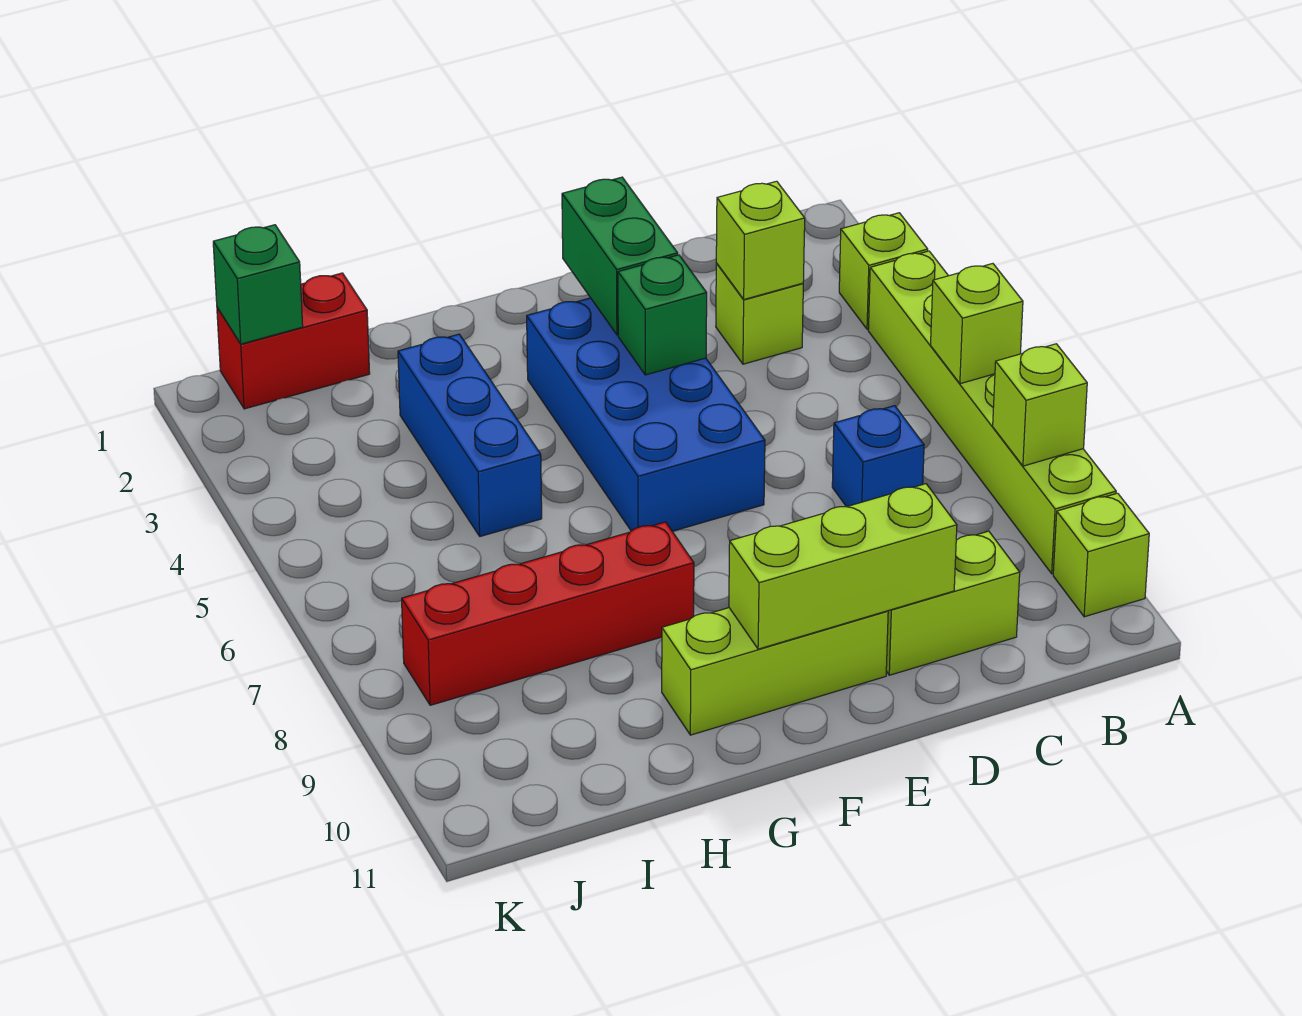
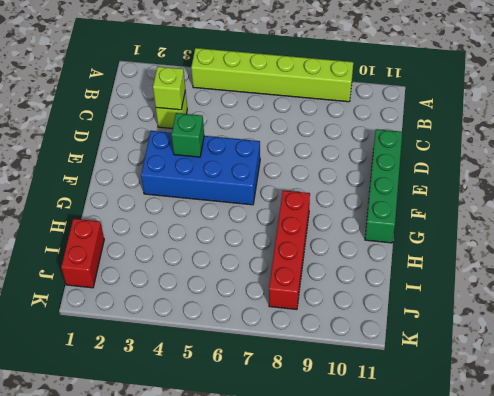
green 1x4 brick [365,129,402,243] -> none
none -> lime 1x1 brick [839,213,928,329]
none -> lime 1x1 brick [1053,493,1149,617]
none -> blue 1x1 brick [832,406,924,507]

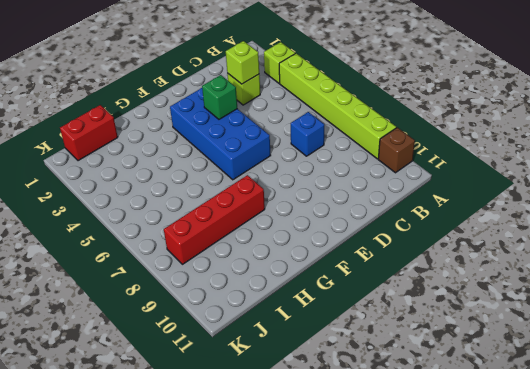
brown 1x1 brick [378,127,415,173] -> lime 1x1 brick [1053,493,1149,617]
none -> lime 1x2 brick [886,531,1020,675]
none -> lime 1x3 brick [662,608,888,735]
none -> blue 1x3 brick [398,334,542,536]

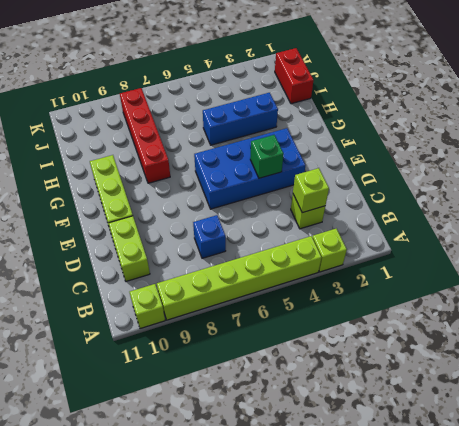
none -> lime 1x1 brick [931,264,1023,384]
none -> lime 1x1 brick [993,344,1087,466]
none -> lime 1x3 brick [729,484,957,649]

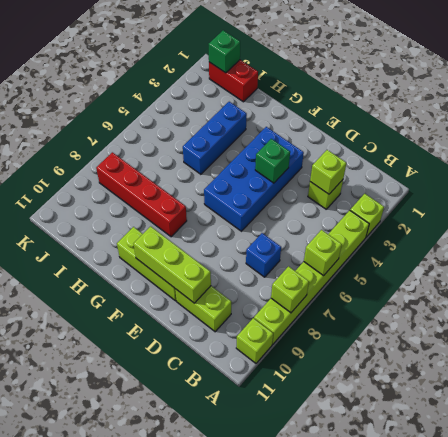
none -> green 1x2 brick [562,177,678,335]

